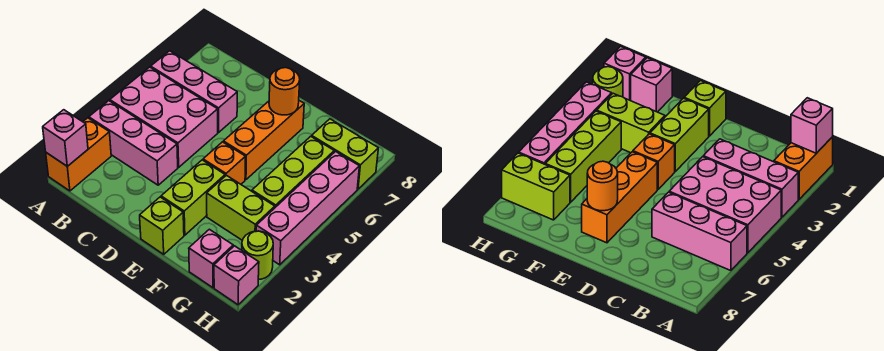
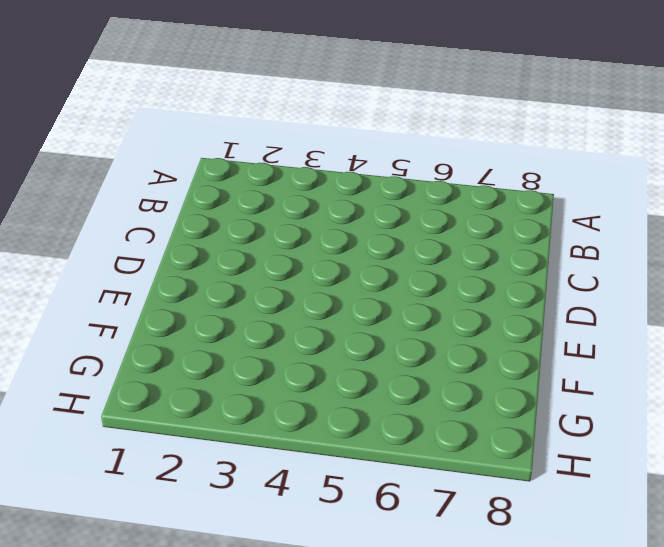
none -> orange 1x2 brick [46,118,111,191]
none -> pink 1x3 brick [89,101,178,185]
none -> pink 2x3 brick [110,67,218,167]

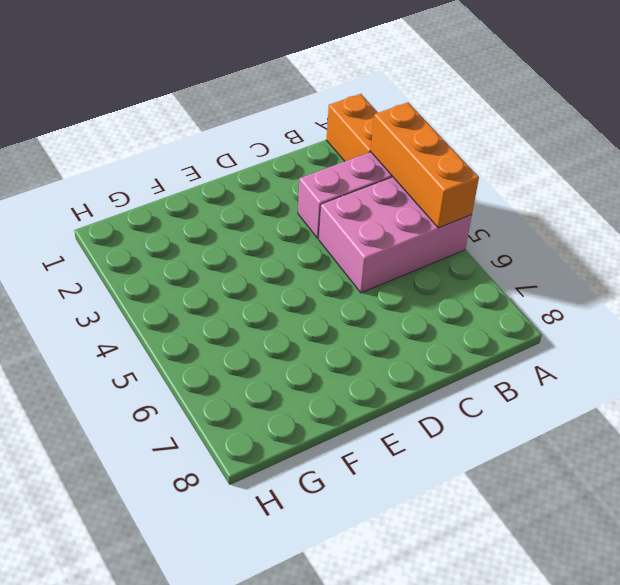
orange 1x3 brick [371,102,479,228] -> orange 1x3 brick moved to [223,101,304,180]
none -> pink 1x3 brick [151,51,237,132]
none -> lime 1x1 brick [140,197,184,254]
none -> lime 1x2 brick [161,160,225,235]

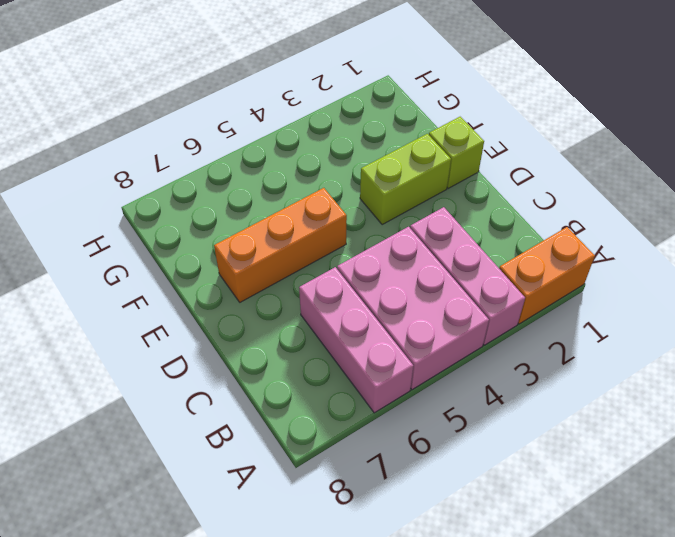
none -> orange 1x1 brick [203,142,246,184]
none -> lime 1x2 brick [207,175,275,240]
none -> pink 1x1 brick [189,229,233,288]

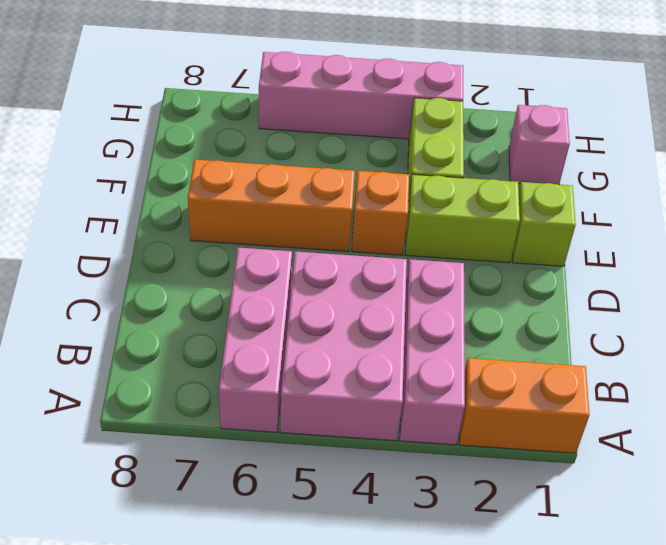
none -> lime 1x3 brick [252,136,334,207]
none -> lime 1x2 brick [312,119,378,189]
none -> pink 1x1 brick [214,246,259,305]

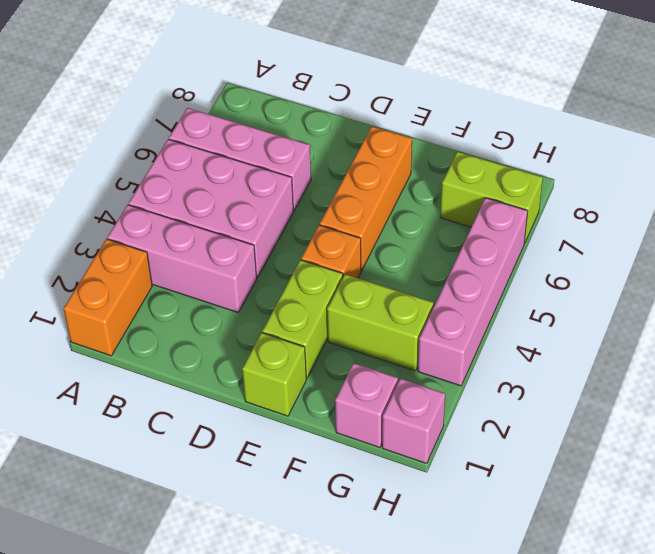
none -> lime 1x3 brick [252,136,334,207]
none -> lime 1x1 round brick [242,231,273,280]
none -> pink 1x1 brick [43,110,88,166]

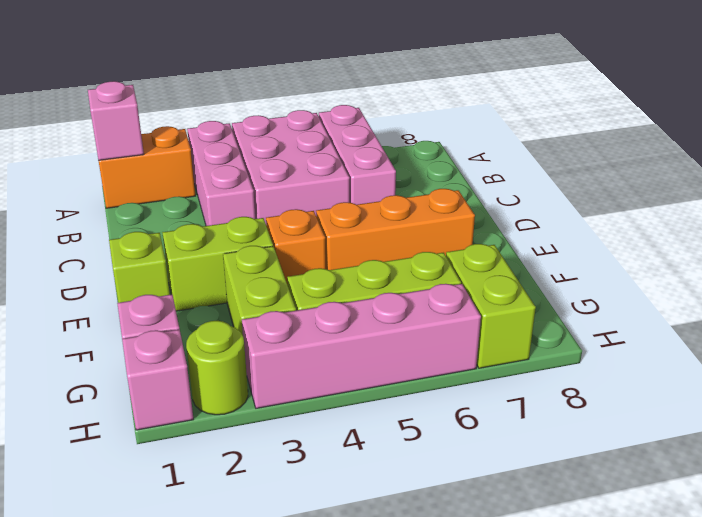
none -> orange 1x1 round brick [269,68,300,115]

